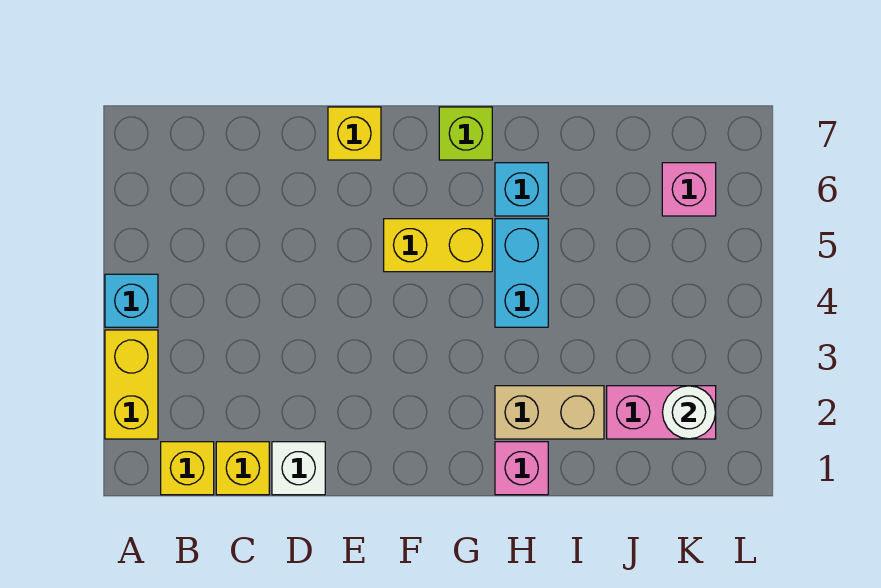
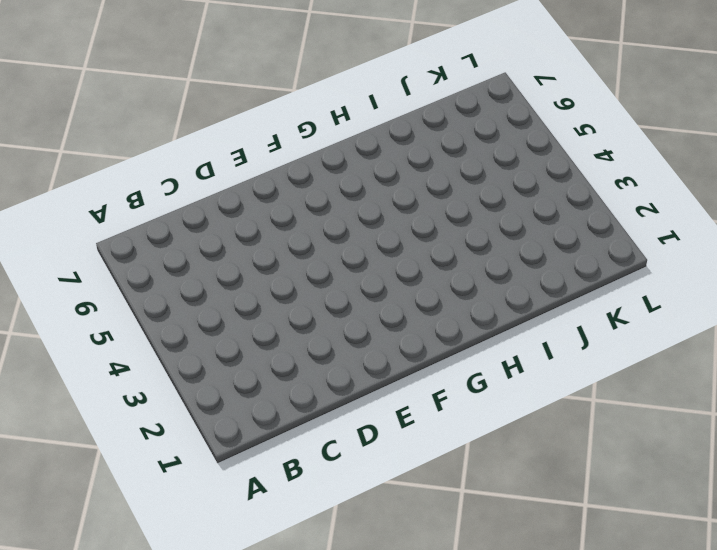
none -> yellow 1x2 brick [105,330,158,439]
none -> cyan 1x1 brick [105,274,158,327]
none -> yellow 1x1 brick [161,442,214,495]

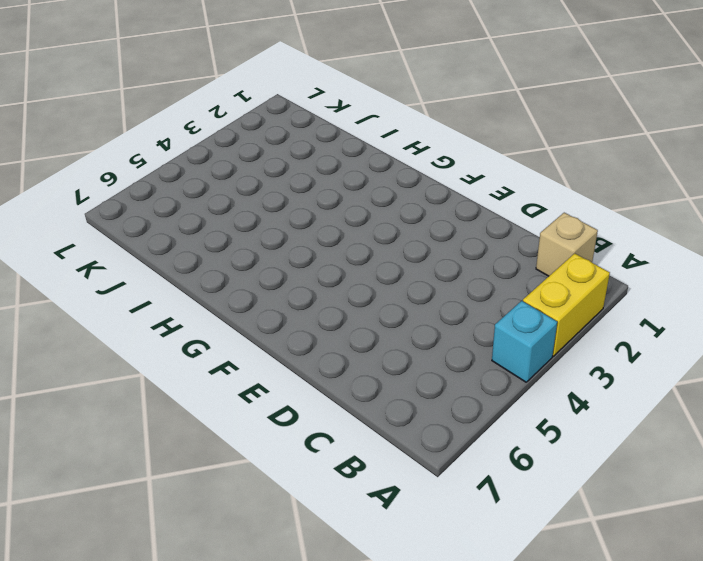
tan 1x1 brick [536,213,598,276] -> yellow 1x1 brick [161,442,214,495]
none -> yellow 1x1 brick [216,442,269,495]
none -> white 1x1 brick [272,442,325,495]
none -> yellow 1x1 brick [328,107,381,160]

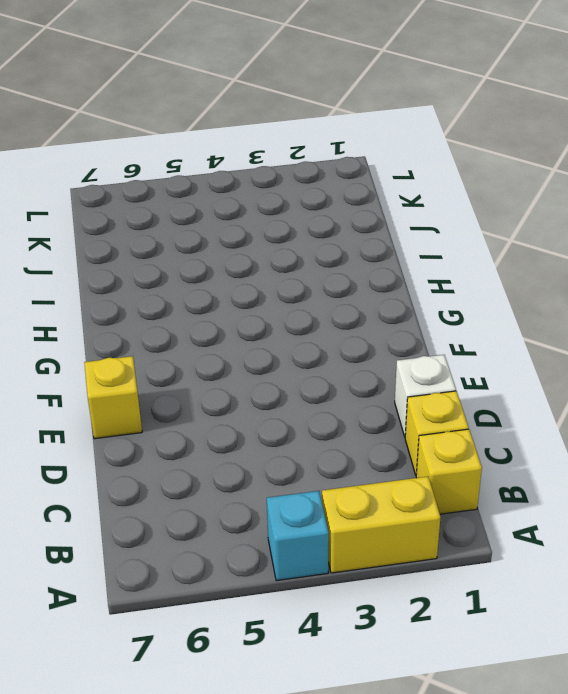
none -> yellow 1x2 brick [384,219,492,272]
none -> lime 1x1 brick [439,107,492,160]
none -> pink 1x1 brick [495,442,548,495]

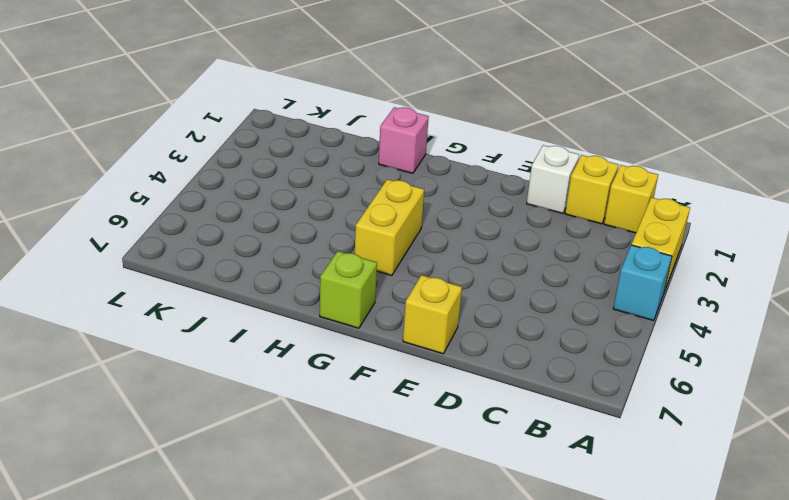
yellow 1x2 brick [355,179,424,275] -> yellow 1x2 brick turned to [384,219,492,272]
none -> tan 1x2 brick [495,386,604,439]
none -> cyan 1x2 brick [495,219,548,327]
none -> cyan 1x1 brick [495,163,548,216]

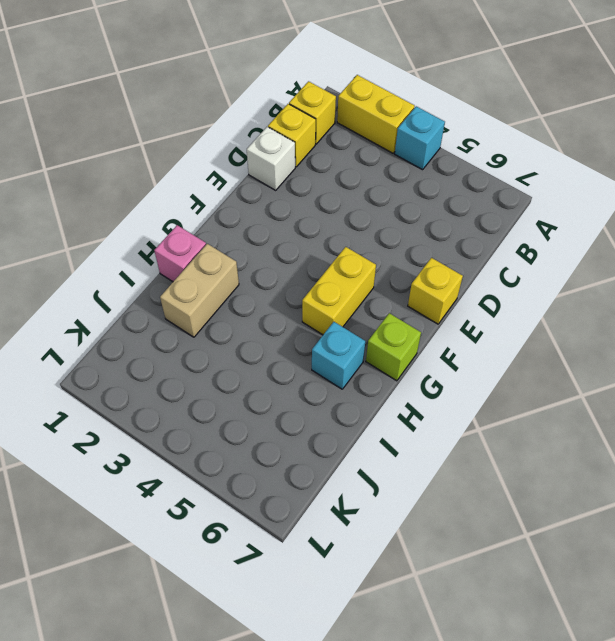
none -> cyan 1x2 brick [495,219,548,327]
none -> pink 1x2 brick [607,386,716,439]
none -> pink 1x1 brick [662,163,716,216]

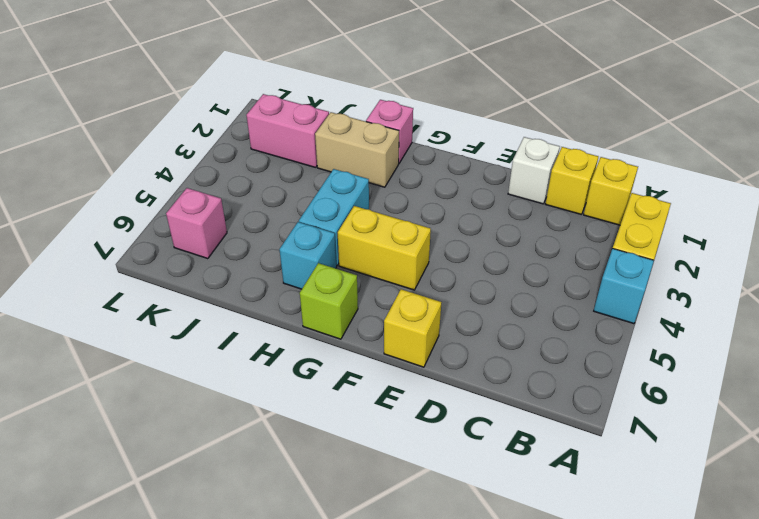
none -> white 1x1 round brick [662,386,715,439]

